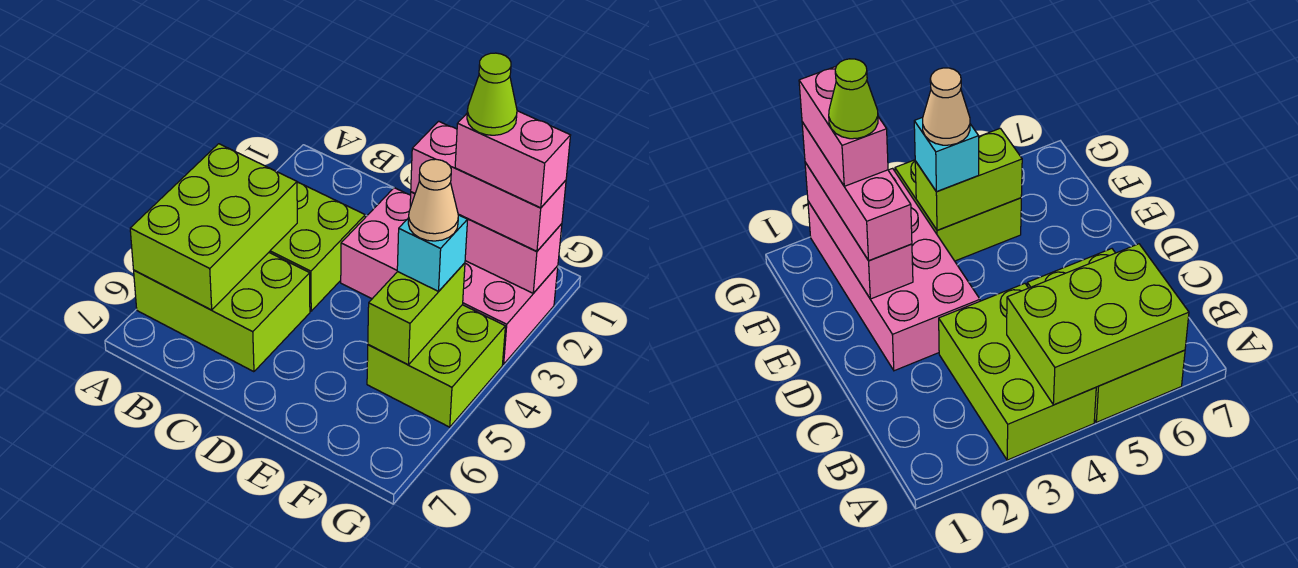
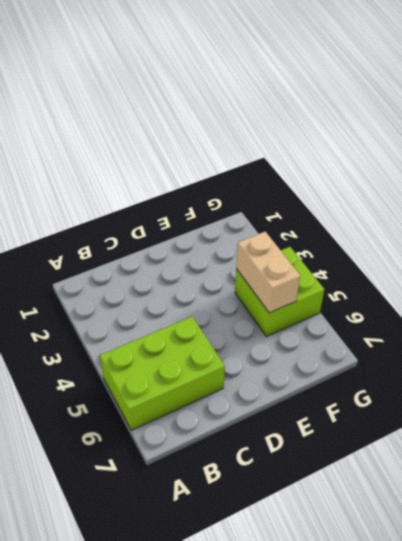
tan 1x2 brick [236,232,300,313] -> lime 1x2 brick [368,263,465,365]
none -> lime 2x3 brick [269,182,365,311]
none -> pink 2x4 brick [341,188,558,364]
none -> lime 2x3 brick [130,144,297,310]

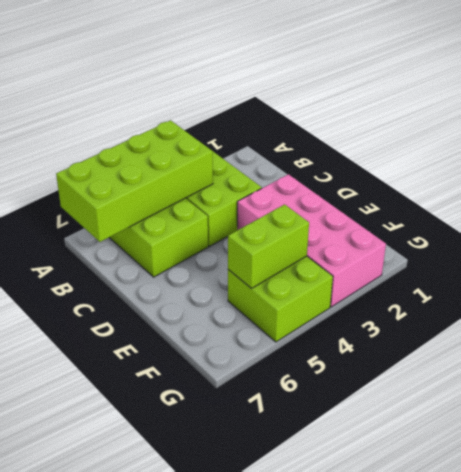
lime 2x4 brick [56,120,213,242] -> lime 2x3 brick [130,144,297,310]
none -> pink 1x3 brick [410,192,562,293]
none -> pink 1x3 brick [411,121,566,251]
none -> cyan 1x1 brick [397,215,468,291]

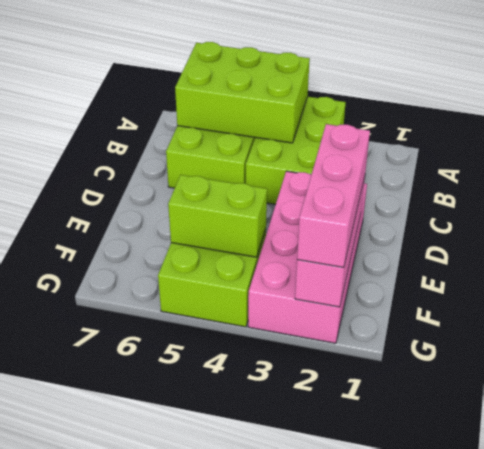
none -> cyan 1x1 brick [397,215,468,291]
none -> pink 1x2 brick [455,111,571,208]
none -> tan 1x1 cone [408,159,458,241]

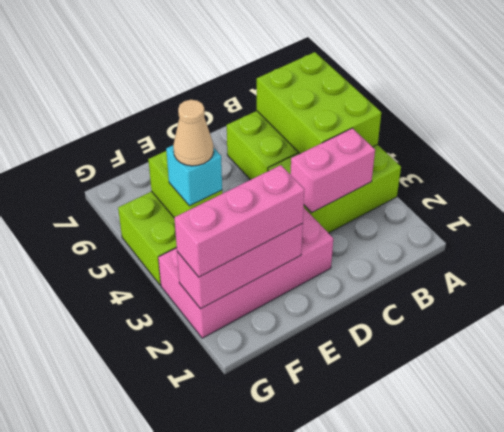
pink 1x2 brick [290,128,375,213] -> pink 1x2 brick moved to [455,111,571,208]
none -> lime 1x1 cone [467,53,517,135]

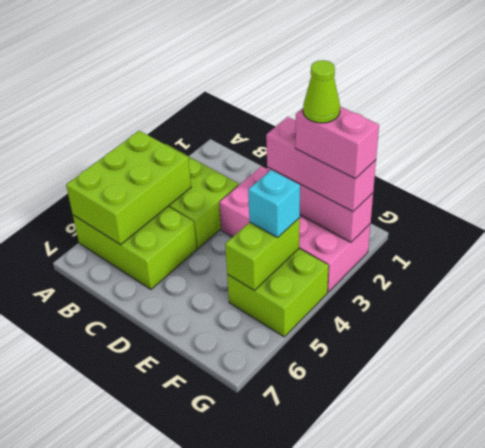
none -> tan 1x1 cone [408,159,458,241]

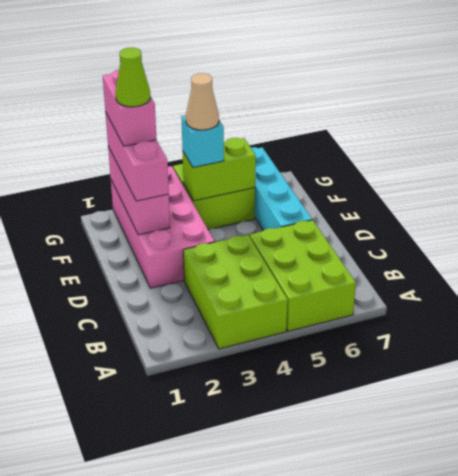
cyan 1x4 brick [251,147,312,230] -> none
none -> lime 2x3 brick [130,144,297,310]

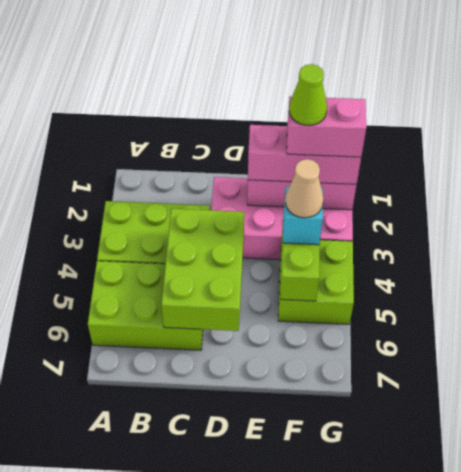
lime 2x3 brick [161,209,244,331] -> lime 2x3 brick moved to [130,144,297,310]

